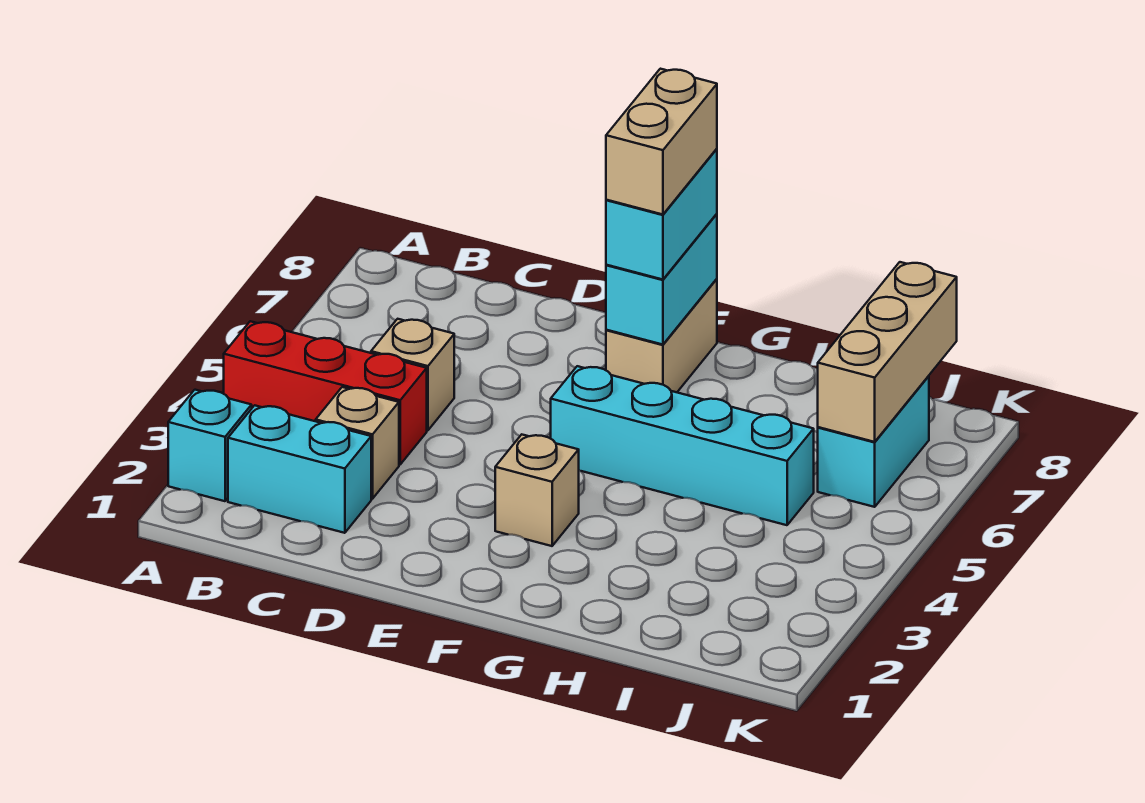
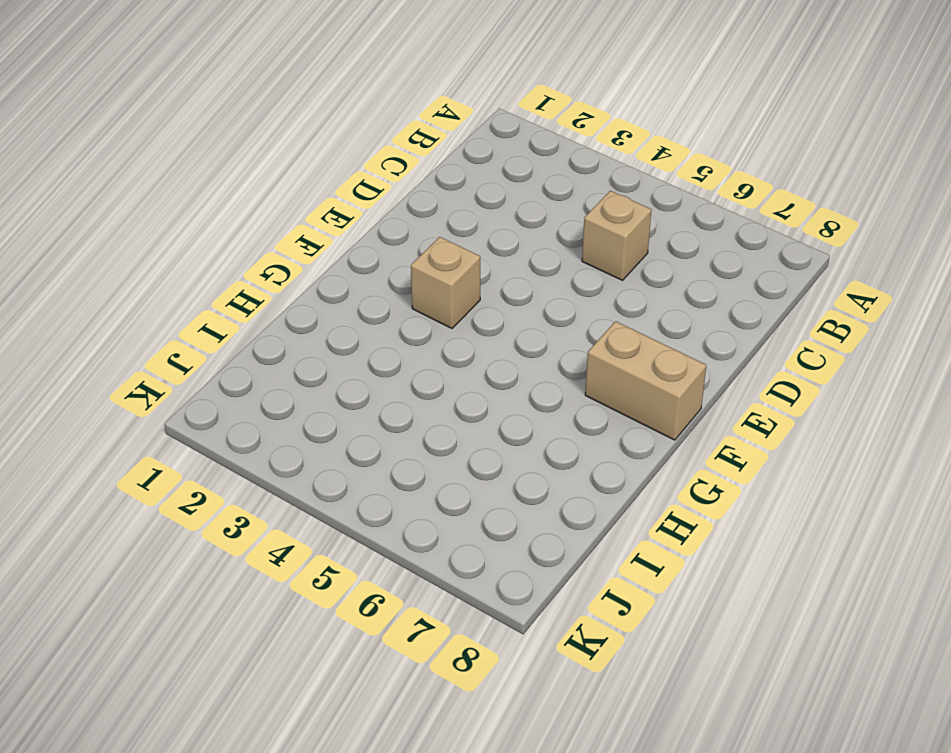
none -> cyan 1x1 brick [168,390,252,501]
none -> red 1x3 brick [224,321,427,465]
none -> cyan 1x2 brick [228,405,371,533]

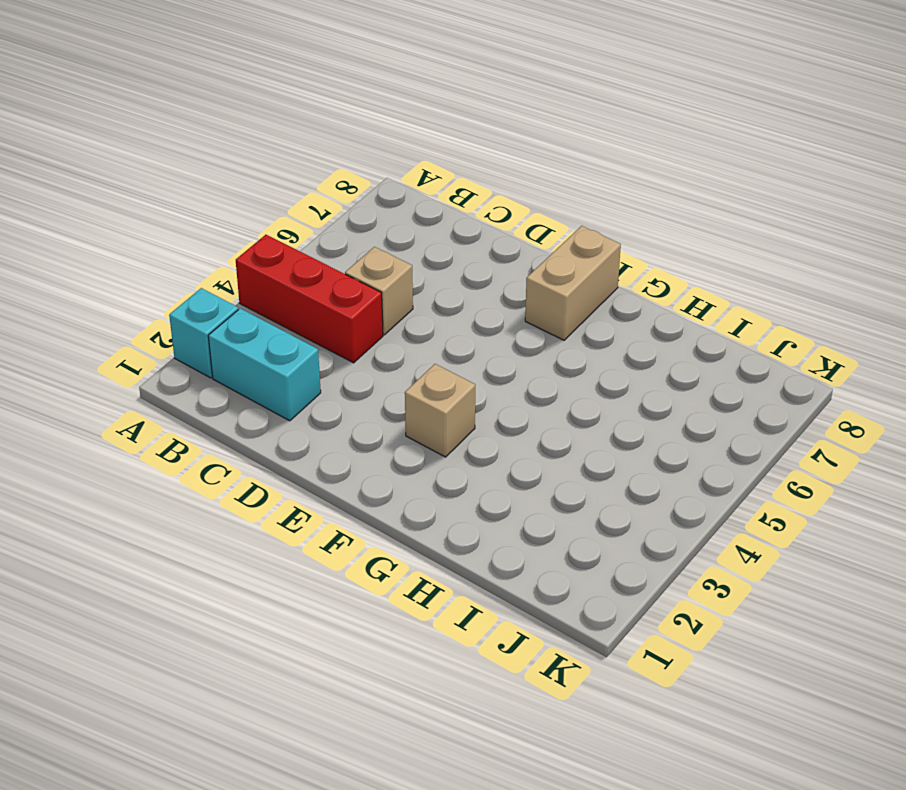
none -> tan 1x1 brick [316,387,399,499]
none -> cyan 1x4 brick [551,366,814,525]
none -> cyan 1x2 brick [818,376,929,507]

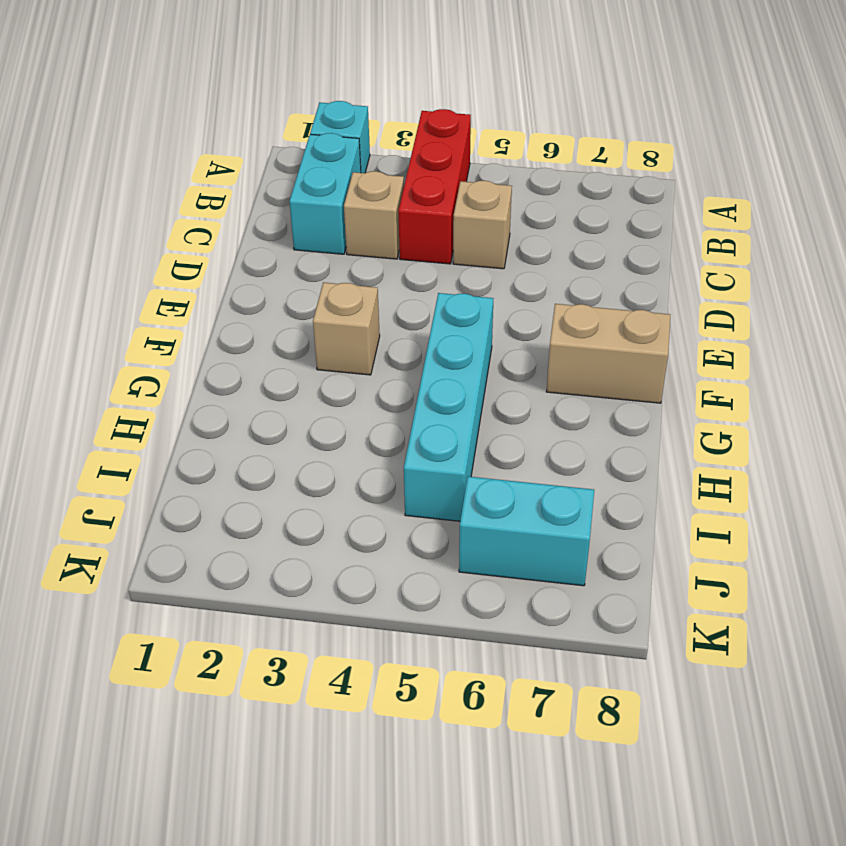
none -> cyan 1x2 brick [606,214,717,345]
none -> tan 1x3 brick [818,262,957,442]
none -> cyan 1x2 brick [606,149,717,280]

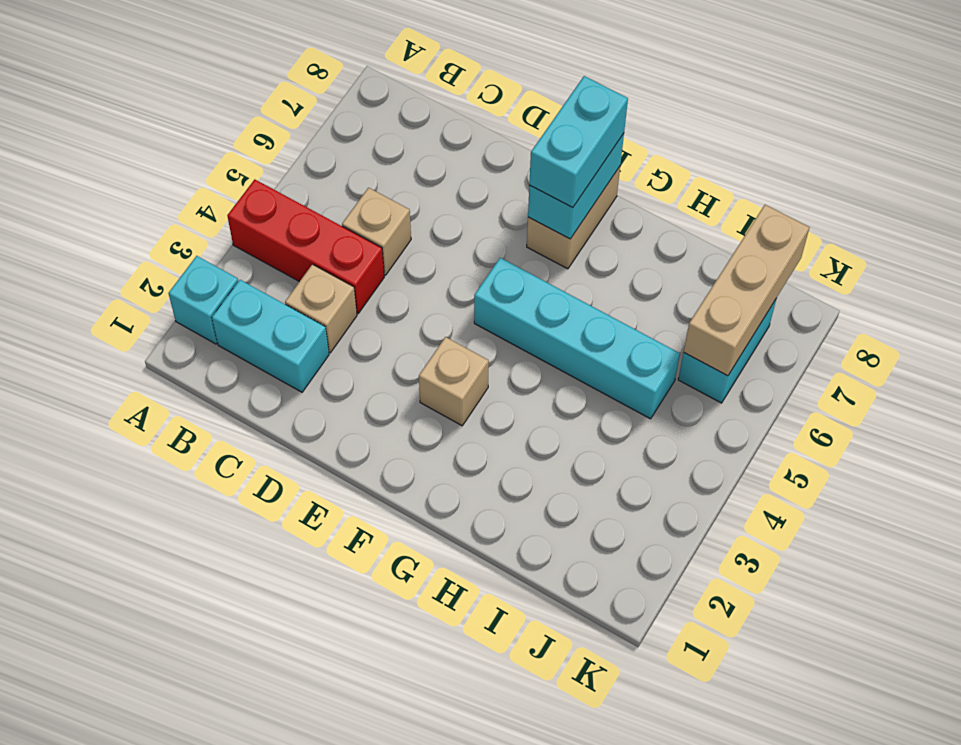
none -> tan 1x2 brick [606,69,717,215]

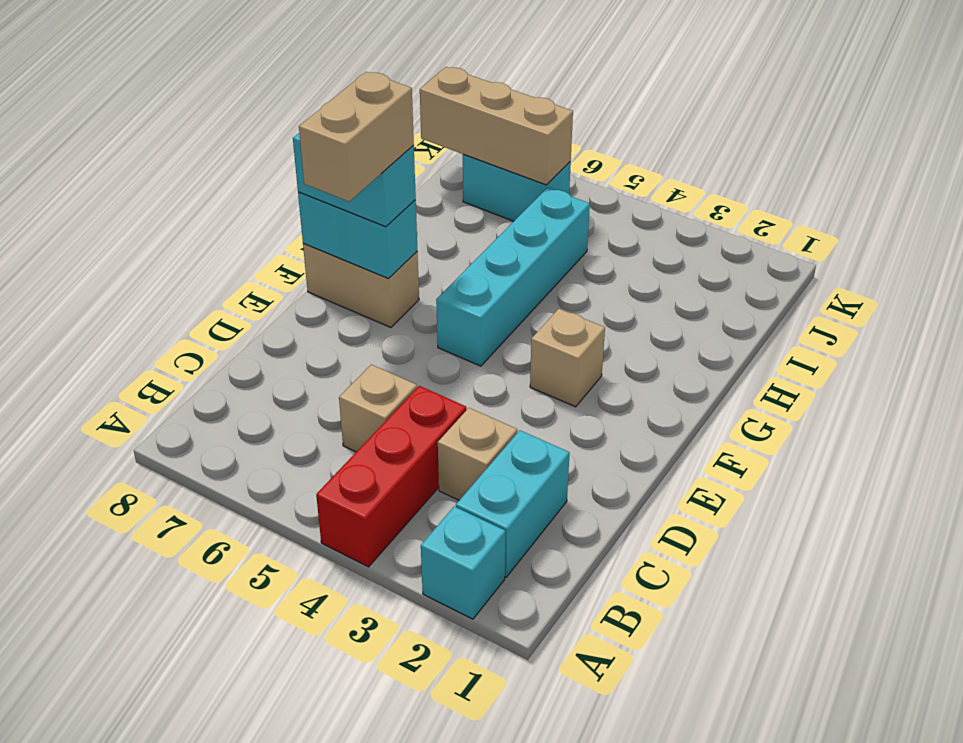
tan 1x2 brick [299,72,414,201] -> tan 1x2 brick turned to [606,69,717,215]

